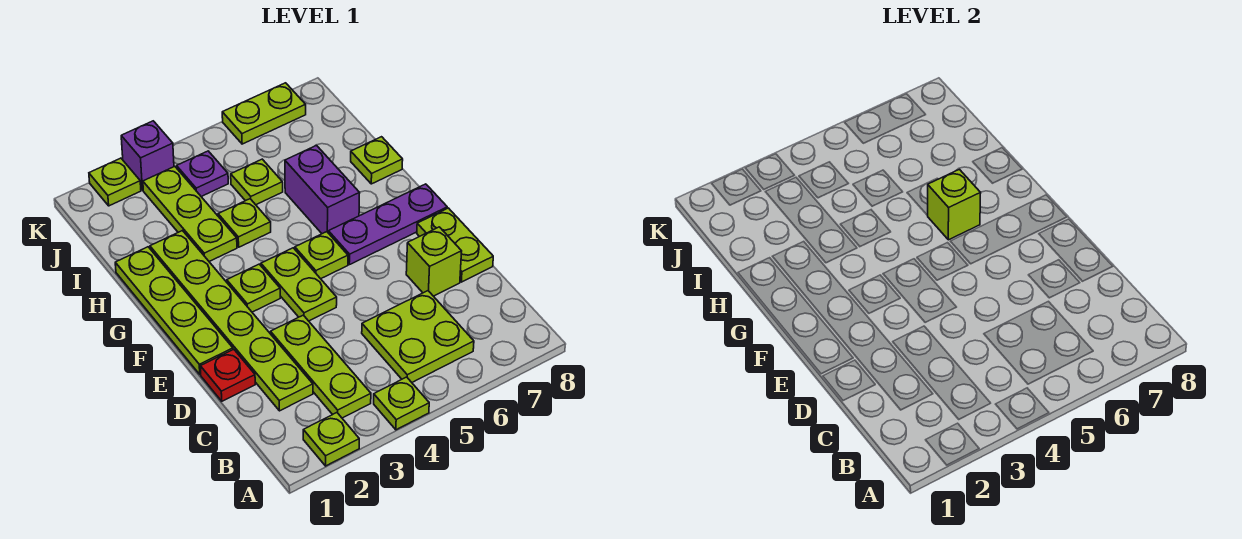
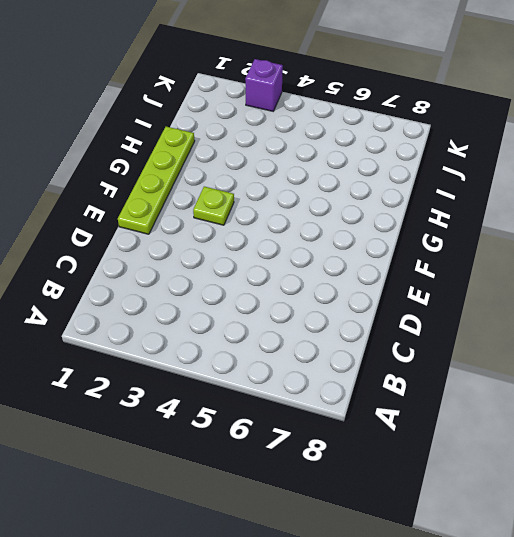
none -> lime 1x1 plate [303,413,359,466]
none -> lime 1x1 plate [374,377,429,430]
none -> lime 1x3 plate [271,315,371,418]

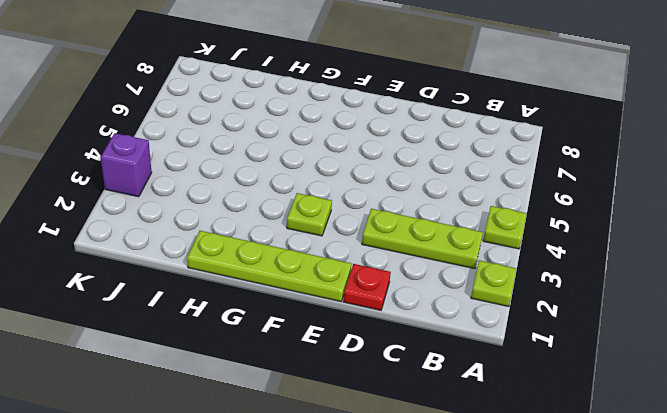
none -> lime 2x2 plate [362,291,474,382]
none -> lime 1x6 plate [150,231,313,411]
none -> lime 1x1 brick [406,227,462,296]

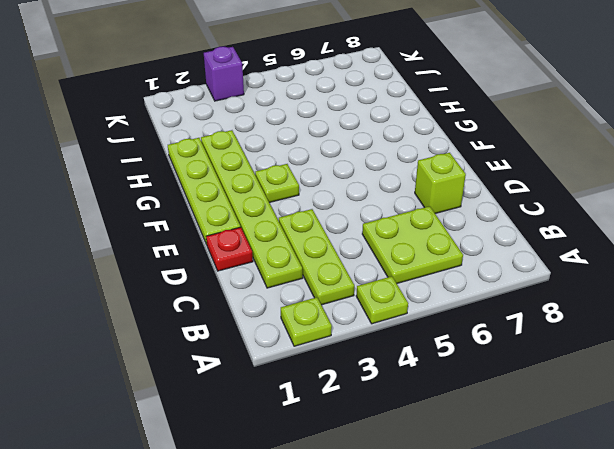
none -> lime 1x2 plate [417,208,493,282]
none -> lime 1x2 plate [261,248,337,321]
none -> lime 1x1 plate [295,232,348,279]

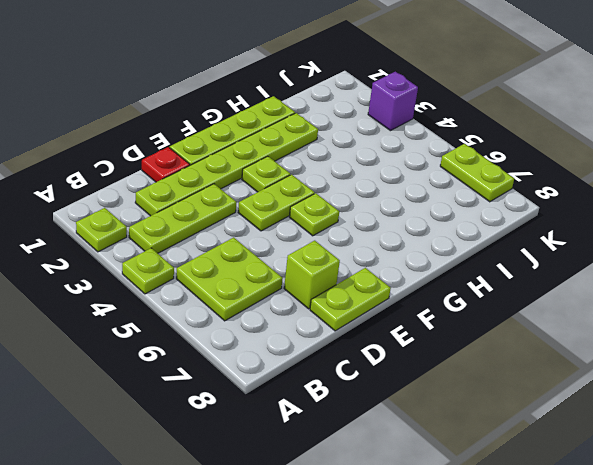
none -> purple 1x3 plate [328,184,447,265]
none -> purple 1x2 brick [285,146,360,234]
none -> lime 1x3 plate [143,166,237,261]

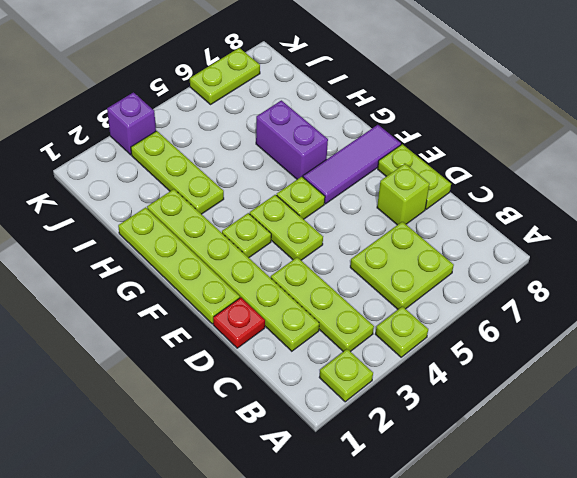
purple 1x3 tile [303,125,401,204] -> purple 1x3 plate [328,184,447,265]
none -> lime 1x1 plate [218,199,271,247]
none -> lime 1x1 plate [351,137,403,184]
none -> lime 1x1 plate [231,159,283,205]

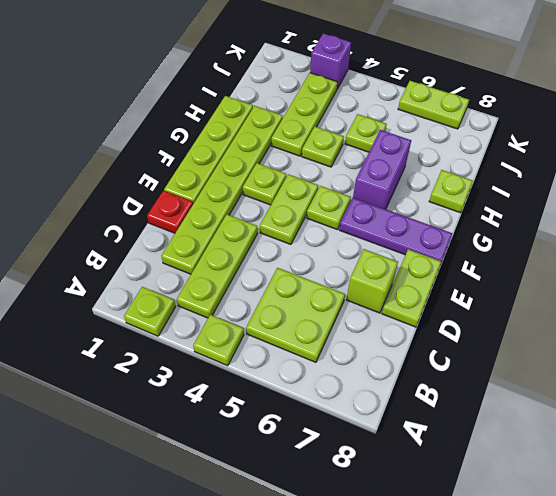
none -> purple 1x1 plate [177,151,228,197]
none -> lime 1x1 plate [89,158,141,206]
none -> lime 1x1 brick [927,169,981,240]

